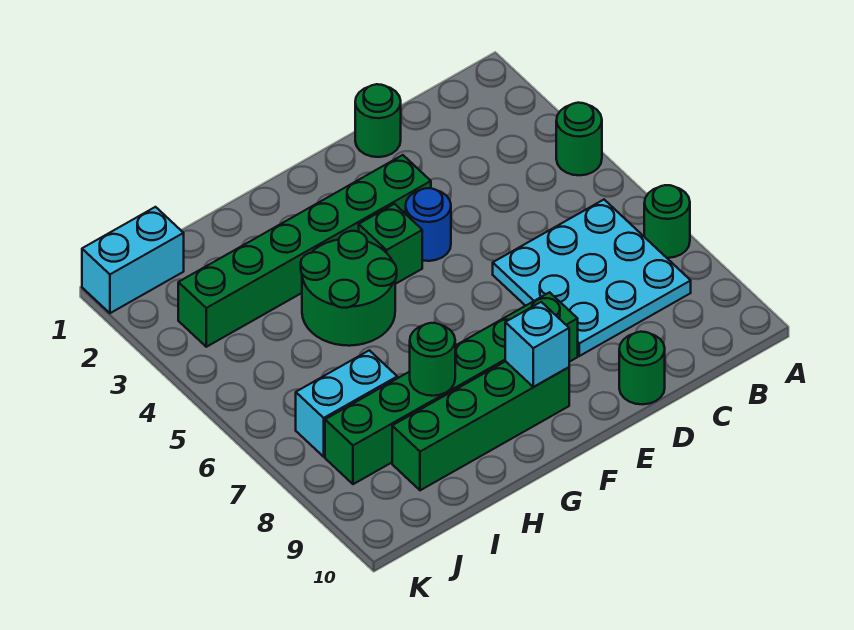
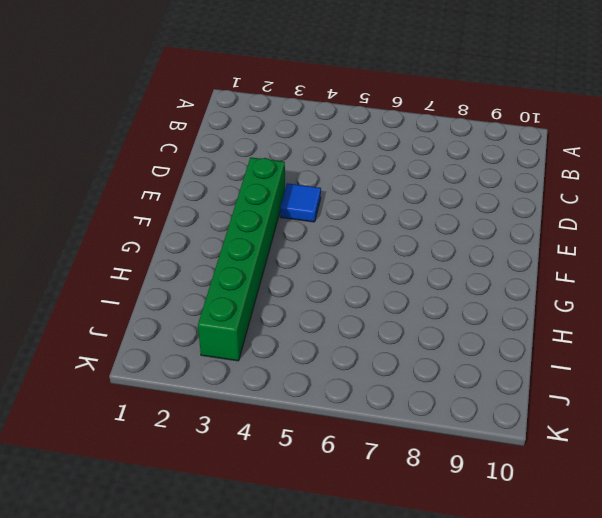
blue 1x1 tile [280,183,321,222] -> blue 1x1 round brick [406,188,451,261]
none -> green 1x1 round brick [556,103,602,175]
none -> green 1x1 round brick [644,185,690,258]
none -> cyan 3x3 plate [493,200,691,356]

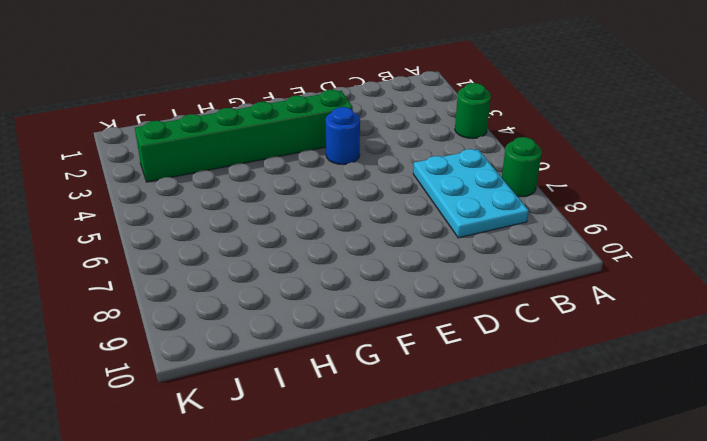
cyan 2x3 plate [413,149,529,238] -> cyan 3x3 plate [493,200,691,356]
none -> green 1x1 round brick [355,84,401,157]
none -> green 1x1 round brick [619,332,665,404]
none -> green 1x6 brick [325,292,578,484]

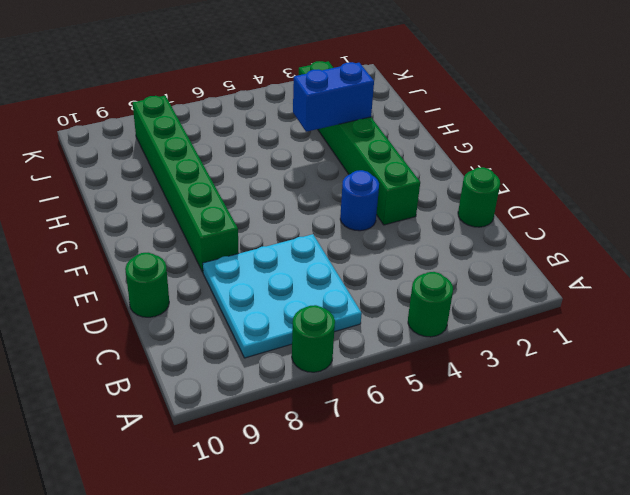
blue 1x2 brick [293,62,374,132] -> none
none -> green 1x1 brick [359,204,422,284]
none -> green 1x4 brick [392,361,569,490]
none -> green 2x2 round brick [301,231,397,346]

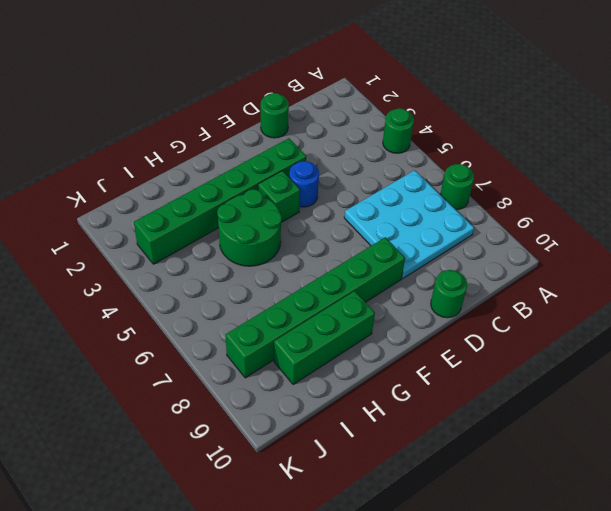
green 1x3 brick [274,291,375,385] -> green 1x4 brick [392,361,569,490]
none -> cyan 1x2 brick [296,350,397,457]
none -> cyan 1x2 brick [82,207,184,313]
none -> cyan 1x1 brick [505,302,569,387]

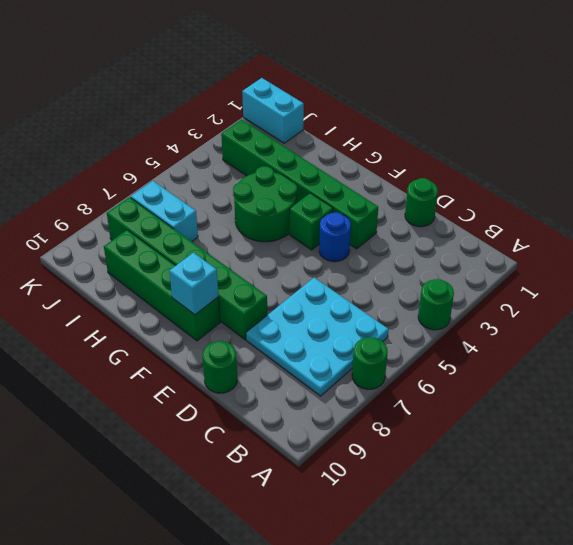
none -> green 1x1 round brick [410,323,455,396]

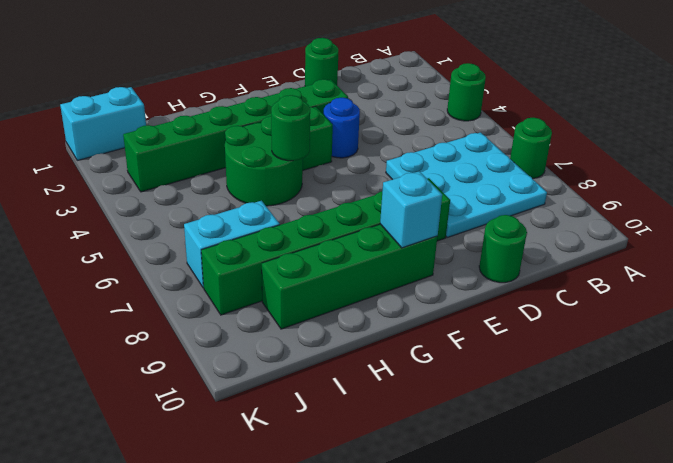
green 1x1 round brick [271,95,310,161] -> green 1x1 round brick moved to [410,323,455,396]

